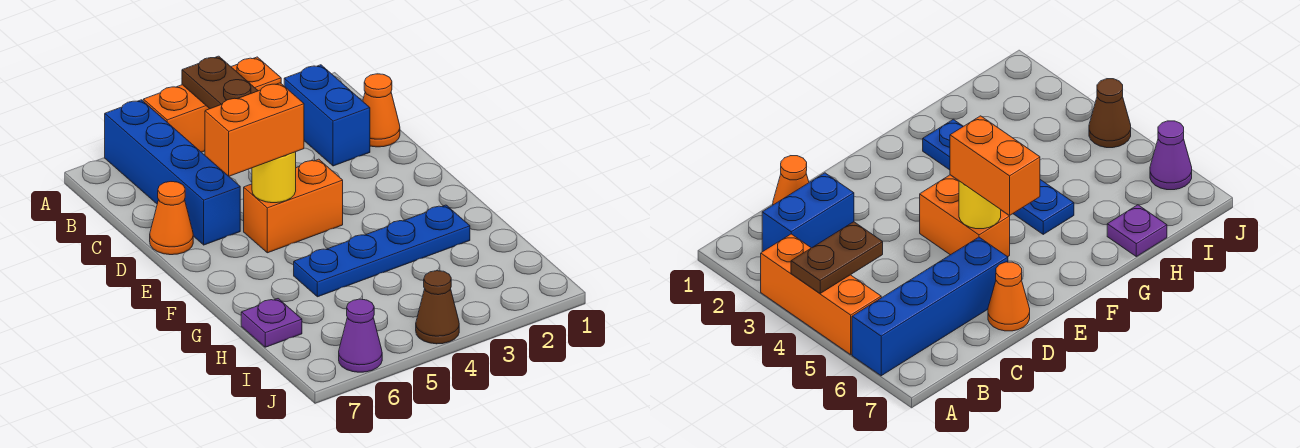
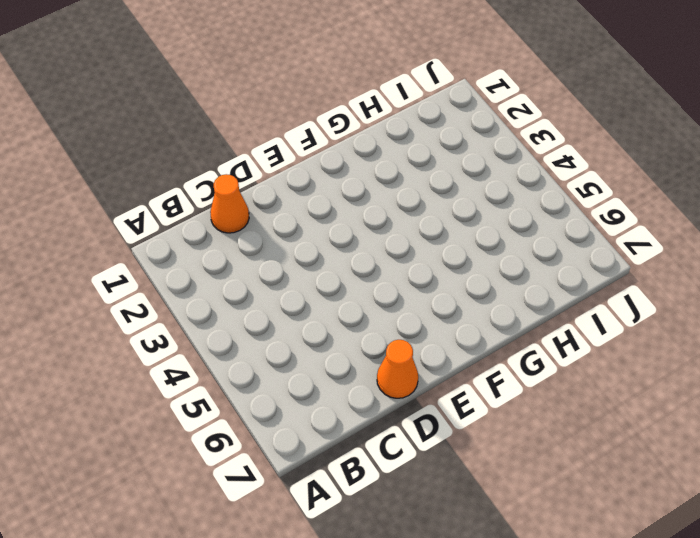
none -> orange 1x3 brick [143,57,281,152]
none -> blue 1x4 brick [105,100,240,245]
none -> blue 1x2 brick [284,65,370,166]

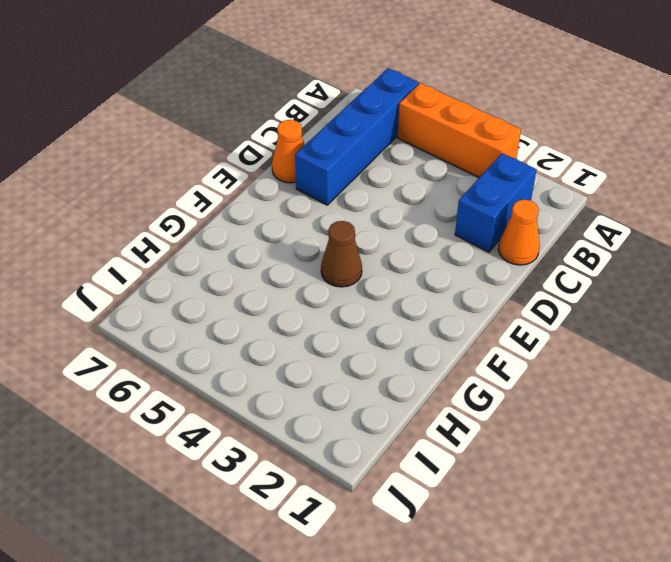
brown 1x1 cone [321,221,362,287] -> brown 1x1 cone moved to [416,271,459,344]
none -> orange 1x2 brick [244,159,343,253]
none -> blue 1x4 plate [294,205,470,297]
none -> purple 1x1 plate [241,299,302,347]

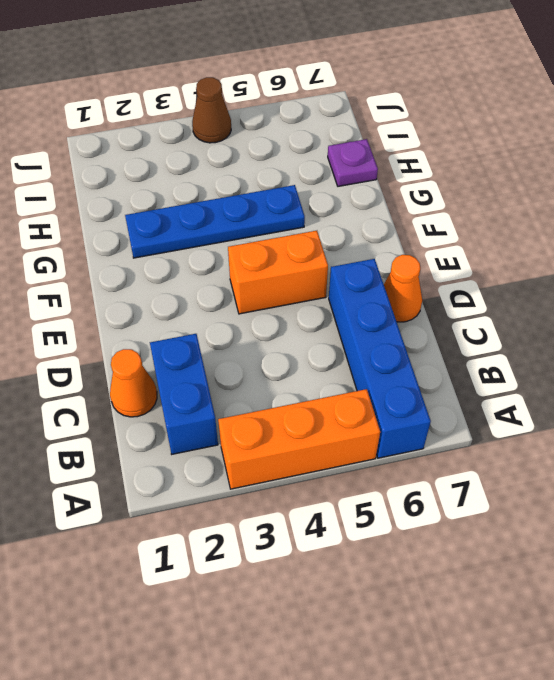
none -> purple 1x1 cone [339,299,382,372]
none -> brown 1x2 plate [182,56,258,109]
none -> yellow 1x1 round brick [252,152,296,203]

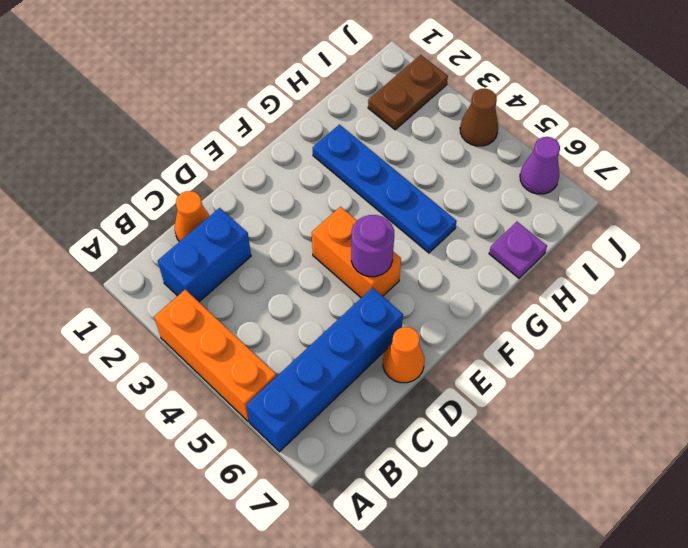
purple 1x1 round brick [351,215,394,277] -> yellow 1x1 round brick [252,152,296,203]
brown 1x2 plate [368,55,448,130] -> brown 1x2 plate moved to [182,56,258,109]
none -> orange 1x2 brick [205,83,304,176]

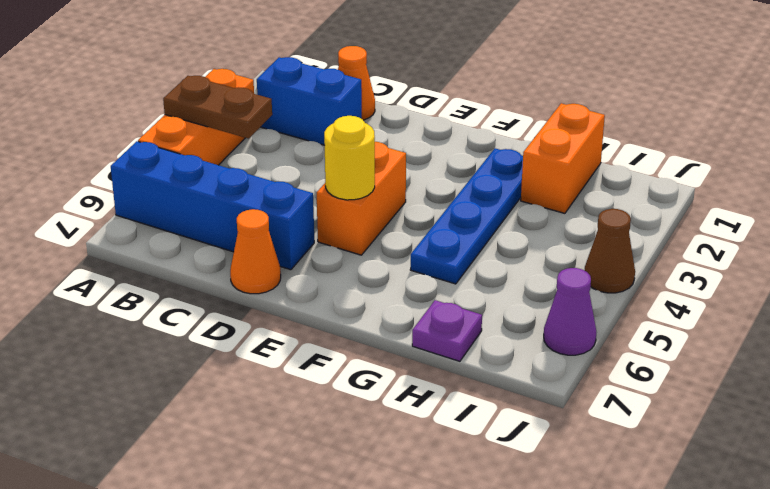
orange 1x2 brick [521,103,605,213] -> orange 1x2 brick moved to [205,83,304,176]

